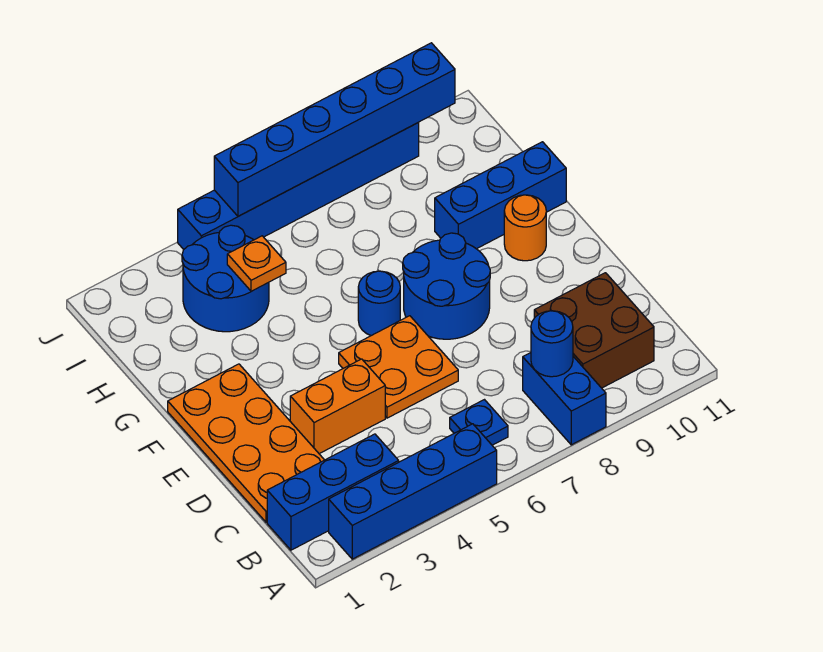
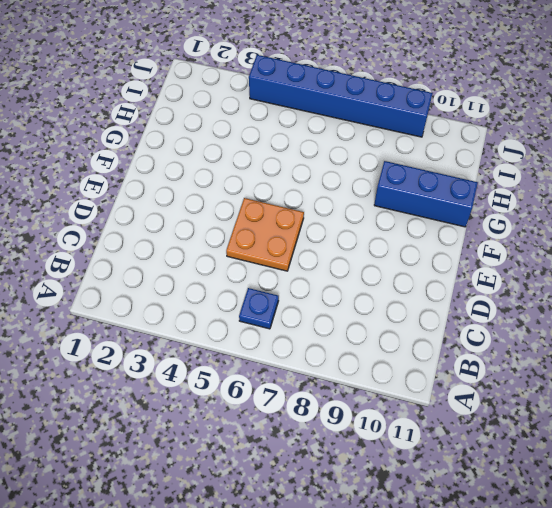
none -> blue 1x4 brick [329,424,497,559]
none -> blue 1x2 brick [523,353,606,445]
none -> blue 1x3 brick [267,434,399,550]

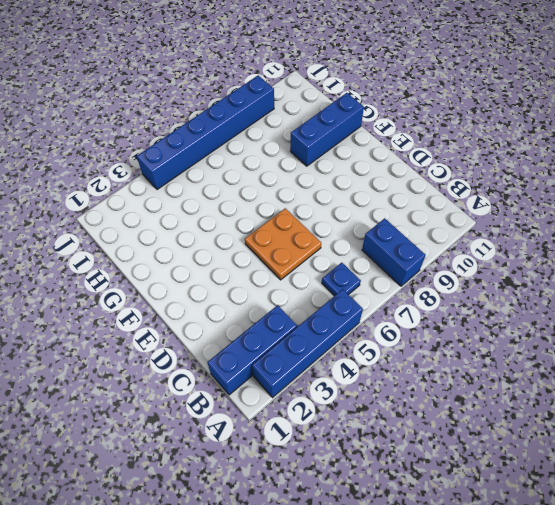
none -> brown 2x2 brick [534,273,654,388]
none -> orange 2x4 plate [168,364,324,522]
none -> orange 1x2 brick [290,359,385,454]

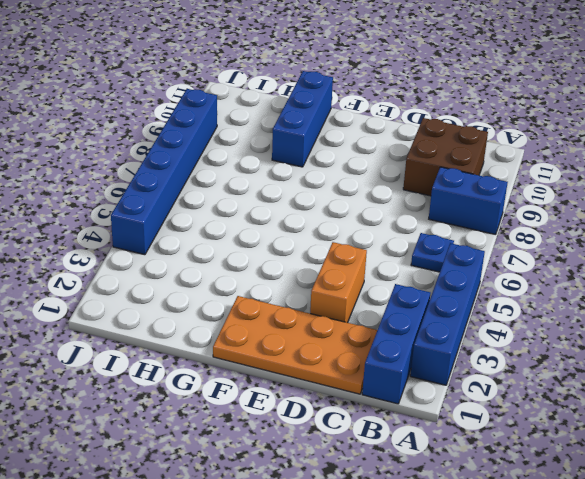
none -> orange 2x2 plate [339,316,458,418]
none -> blue 2x2 round brick [403,233,490,339]
none -> blue 1x1 round brick [358,271,400,336]

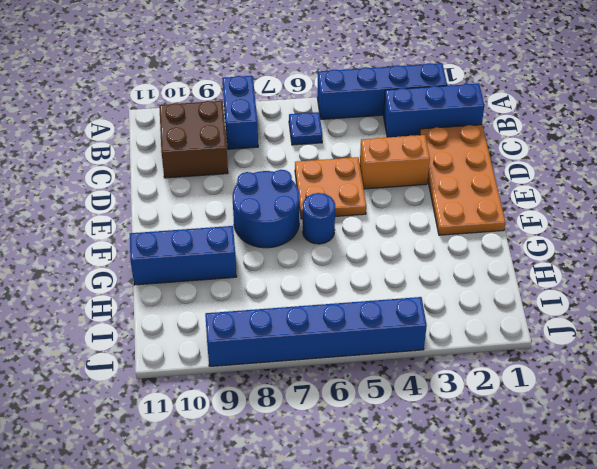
none -> orange 1x1 round brick [504,195,546,261]
none -> blue 2x2 round brick [182,225,269,332]
none -> blue 1x1 round brick [531,311,573,377]

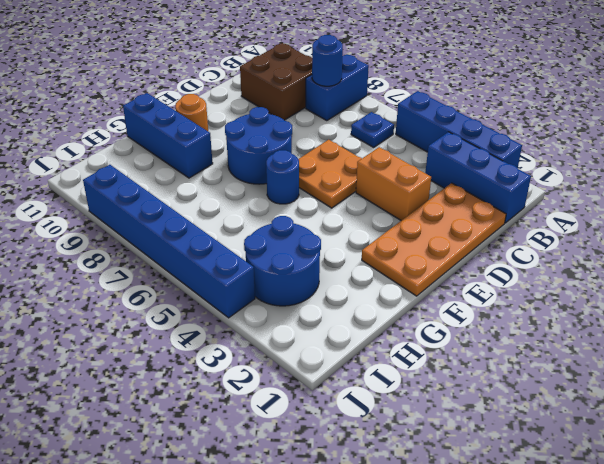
none -> orange 1x1 plate [227,236,286,291]
none -> blue 1x6 brick [214,43,455,216]

